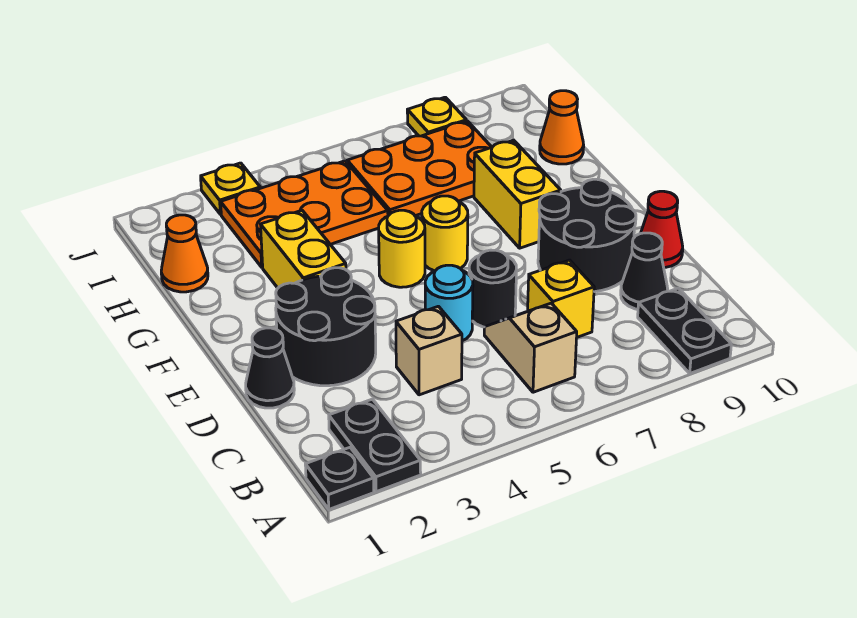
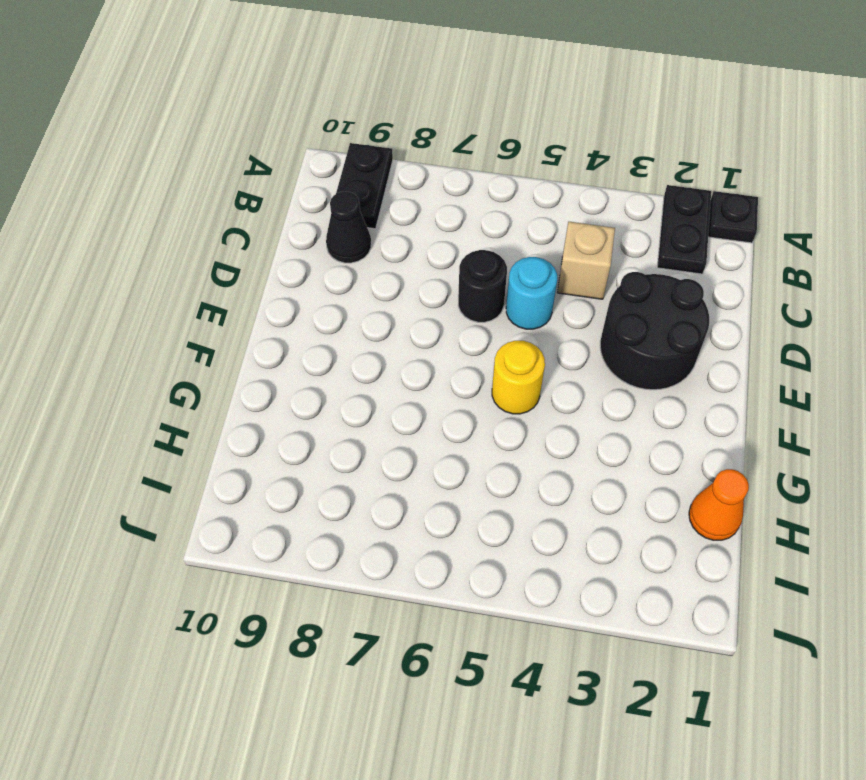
none -> tan 1x2 slope [484,303,577,392]
none -> yellow 1x1 brick [528,260,594,337]
none -> black 1x1 cone [246,328,294,408]

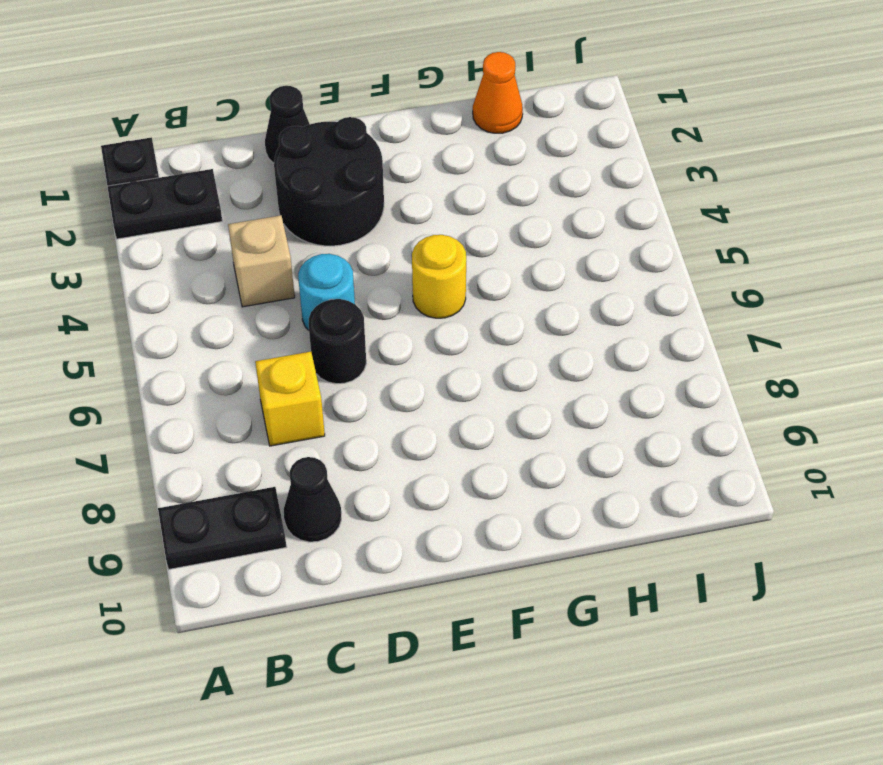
none -> tan 1x2 slope [484,303,577,392]
none -> black 2x2 round brick [538,179,636,292]
none -> red 1x1 cone [641,191,683,268]

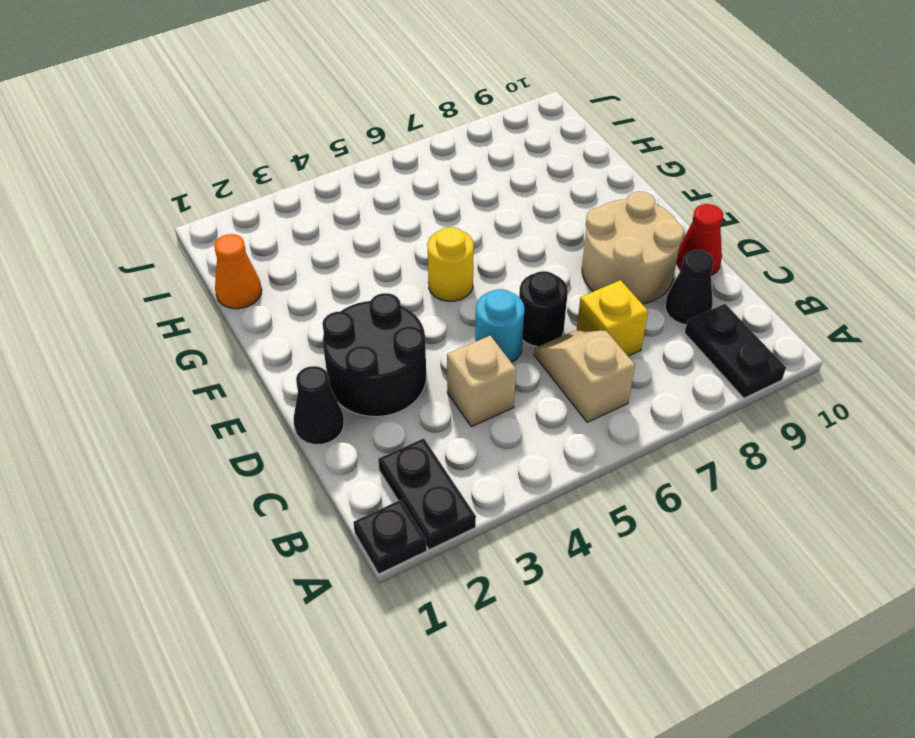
tan 2x2 round brick [582,192,684,304] -> black 2x2 round brick [538,179,636,292]
none -> yellow 1x2 brick [261,210,346,288]
none -> yellow 1x1 round brick [422,196,468,271]
none -> yellow 1x2 brick [474,140,561,248]

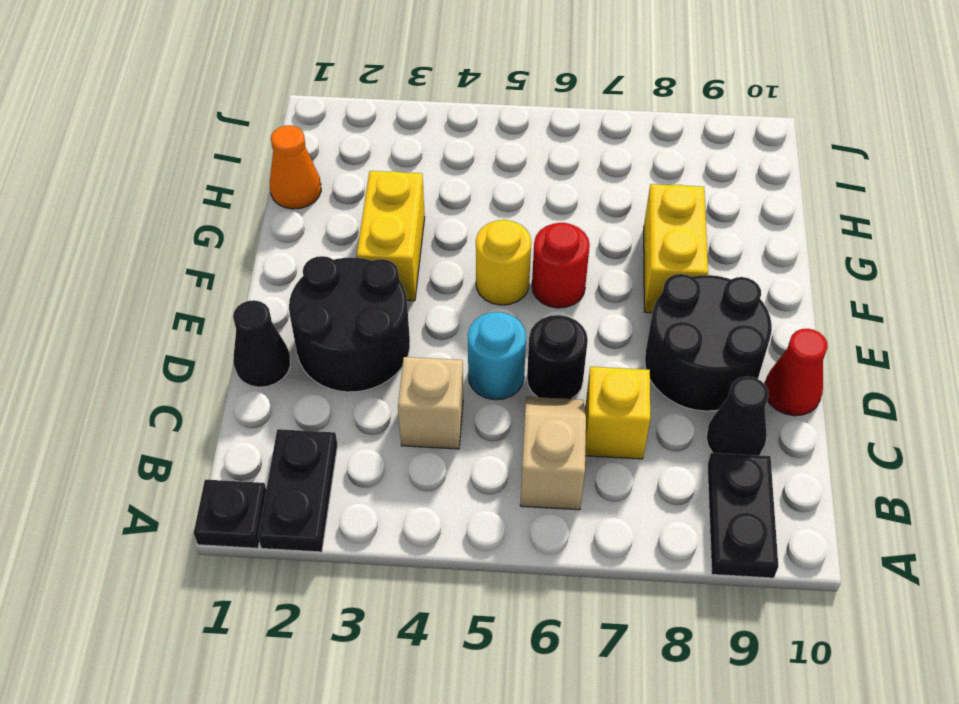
red 1x1 round brick [532,223,590,308] -> yellow 1x1 round brick [422,196,468,271]
none -> orange 2x3 plate [221,161,388,267]
none -> orange 2x3 plate [347,121,492,216]
none -> orange 1x1 cone [540,91,584,164]

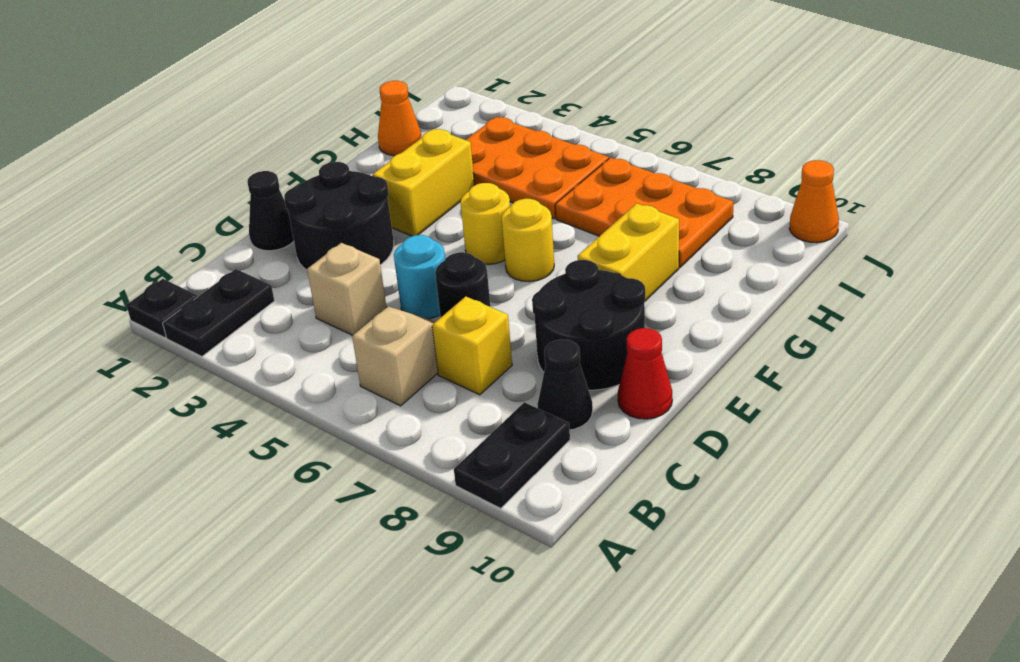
orange 1x1 cone [789,160,839,243] -> orange 1x1 cone moved to [540,91,584,164]
none -> yellow 1x1 plate [201,163,260,215]
none -> yellow 1x1 plate [407,97,466,136]

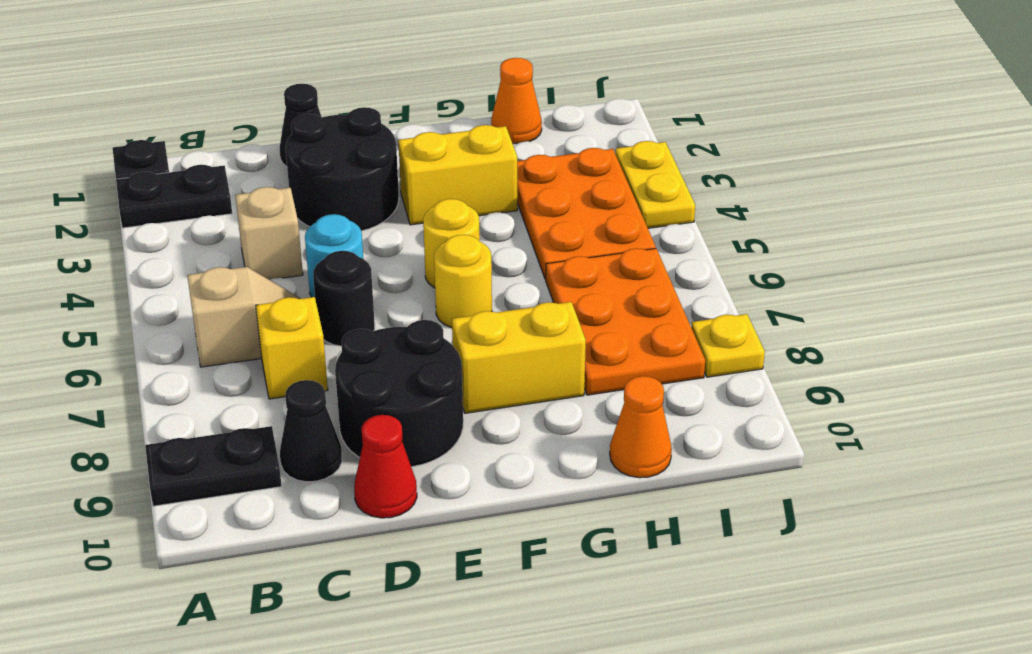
yellow 1x2 plate [615,141,695,228] -> yellow 1x1 plate [201,163,260,215]

